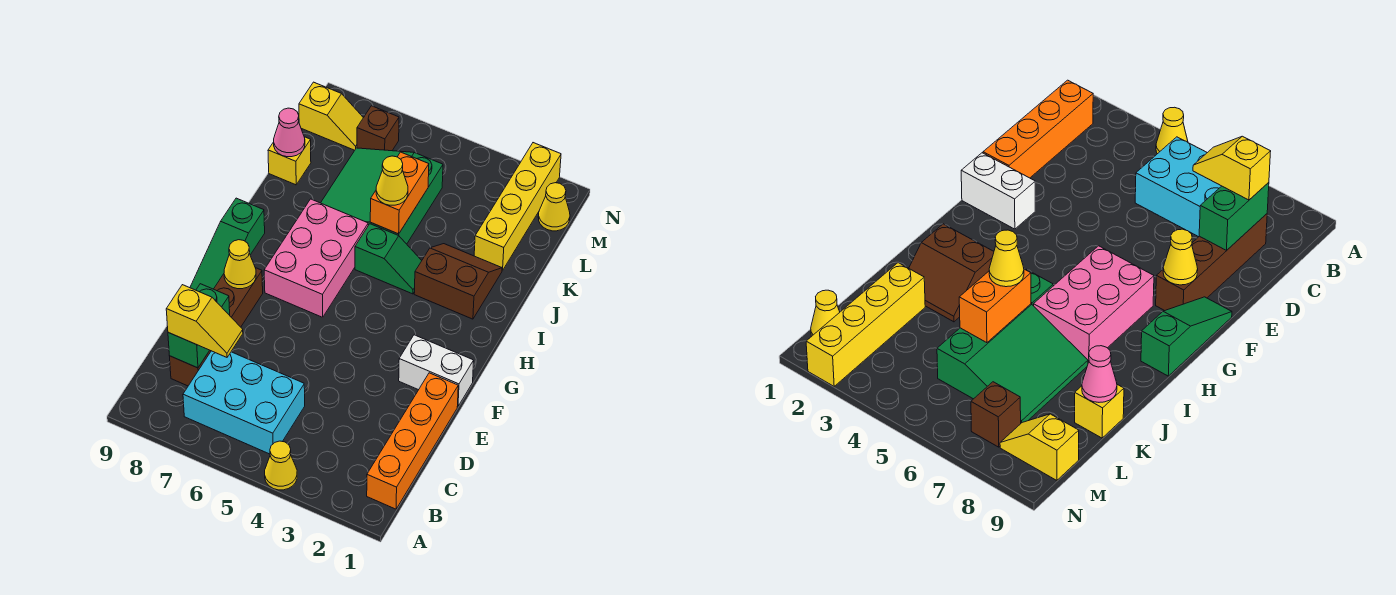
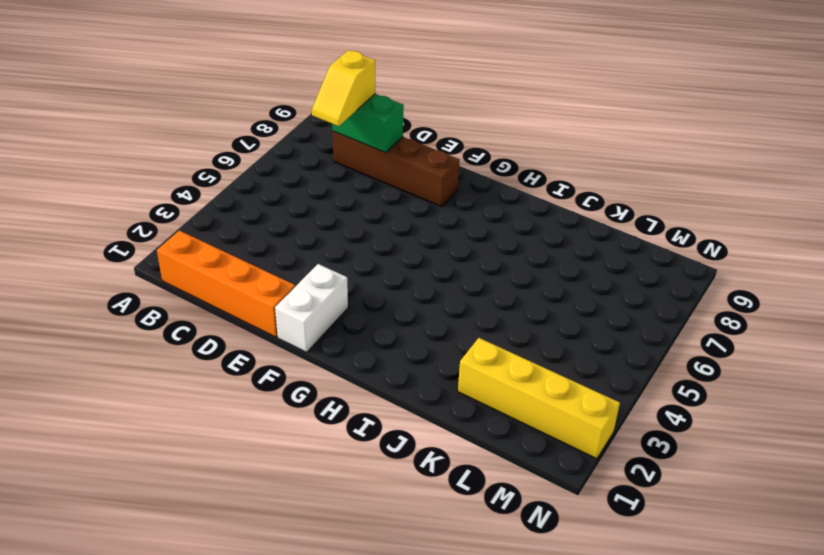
none -> yellow 1x1 cone [265,441,297,490]
none -> cyan 2x3 brick [183,351,305,454]
none -> green 1x3 slope [190,198,265,290]

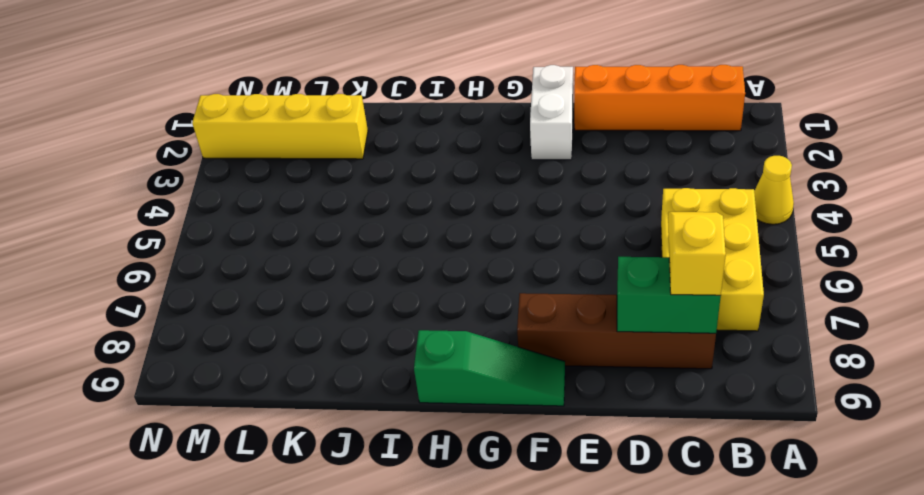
yellow 2x3 brick [661,188,764,331] -> cyan 2x3 brick [183,351,305,454]
none -> pink 2x3 brick [264,199,368,317]
none -> brown 2x2 slope [414,244,502,319]
none -> green 1x2 slope [355,224,422,294]

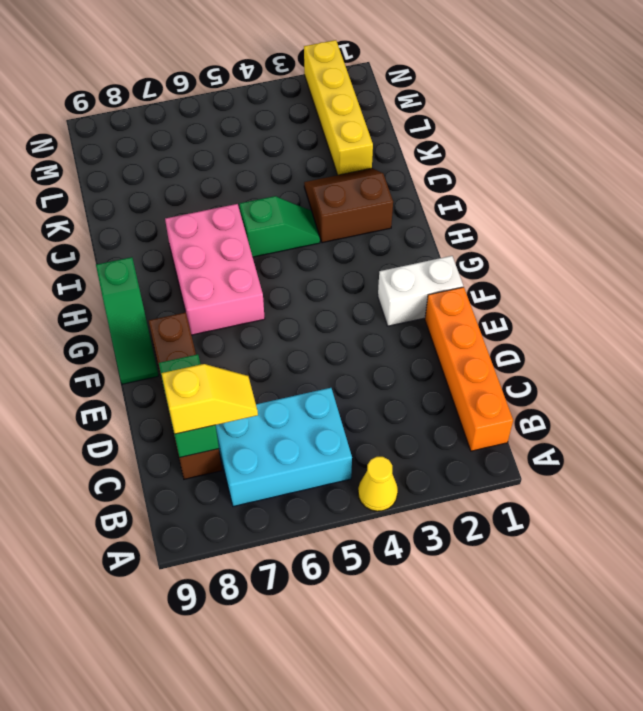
none -> green 3x3 slope [321,148,443,244]
none -> yellow 1x1 brick [268,137,311,185]
none -> yellow 1x1 cone [538,183,570,231]

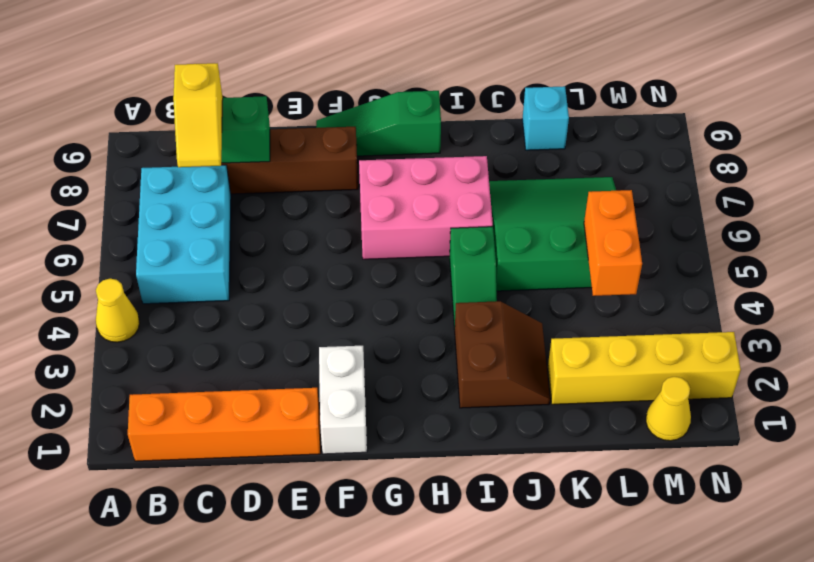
cyan 1x1 brick [522,86,569,150] -> yellow 1x1 brick [268,137,311,185]
orange 1x2 brick [584,190,642,296] -> orange 1x2 brick turned to [370,152,429,234]
none -> brown 1x1 brick [357,106,399,151]
none -> yellow 1x2 slope [299,82,363,150]
none -> yellow 1x1 cone [224,240,256,289]

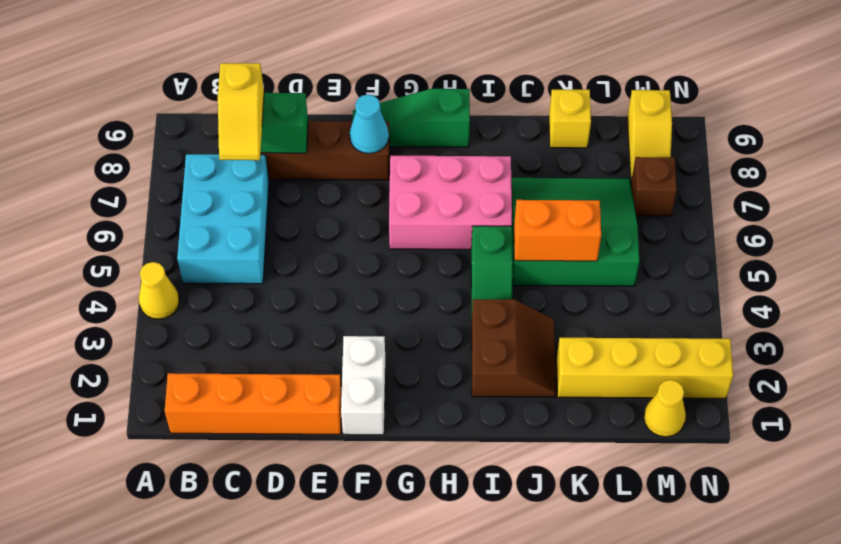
cyan 1x1 cone [350,94,389,153] -> yellow 1x1 cone [224,240,256,289]
none -> pink 1x1 cone [274,108,305,157]
none -> yellow 1x1 cone [376,156,408,205]

